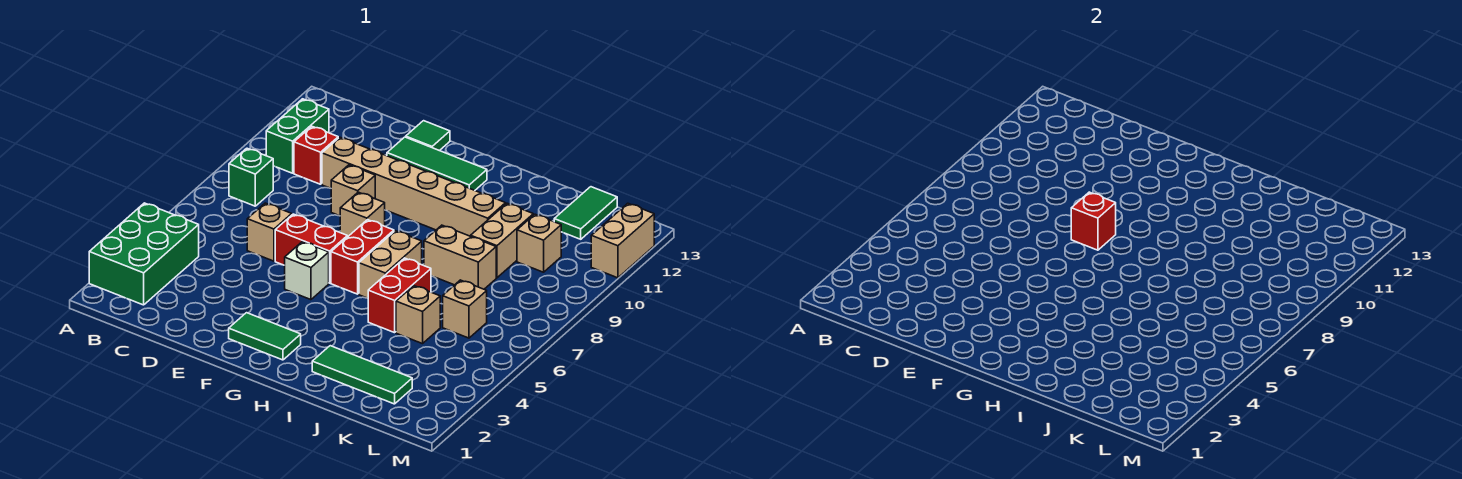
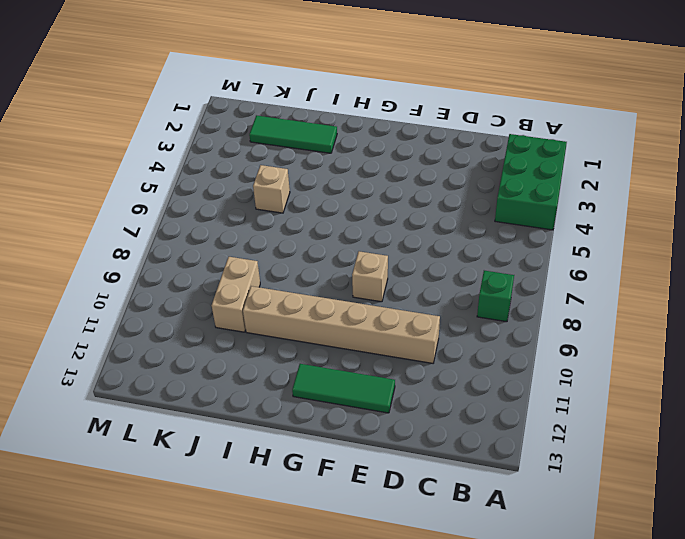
none -> green 1x2 brick [266,99,329,173]
none -> red 1x1 brick [294,126,338,184]
none -> tan 1x1 brick [247,203,292,261]

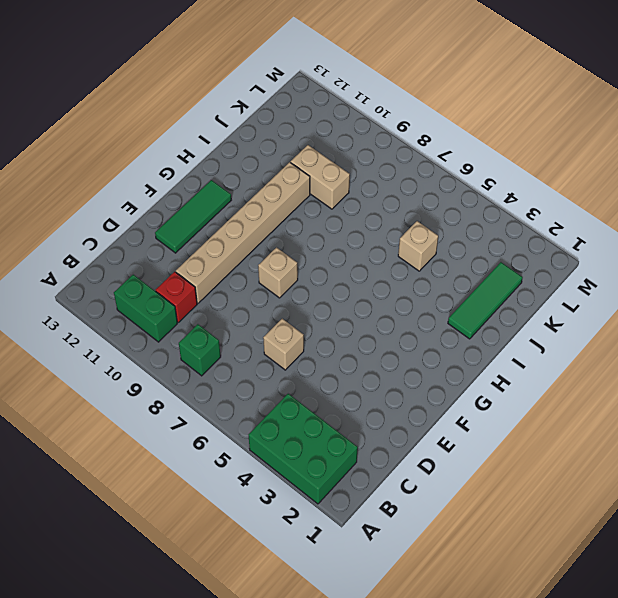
none -> red 1x2 brick [275,214,347,283]
none -> tan 1x1 brick [331,165,375,216]
none -> green 1x1 tile [406,121,450,151]

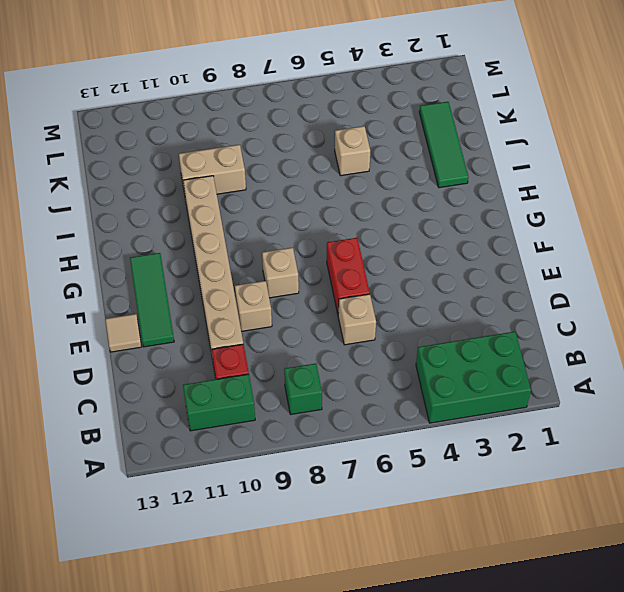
tan 1x1 tile [105,314,142,352] -> green 1x1 tile [406,121,450,151]
none -> green 1x2 tile [229,313,301,360]
none -> white 1x1 brick [285,242,329,300]
none -> red 1x2 brick [331,220,394,294]

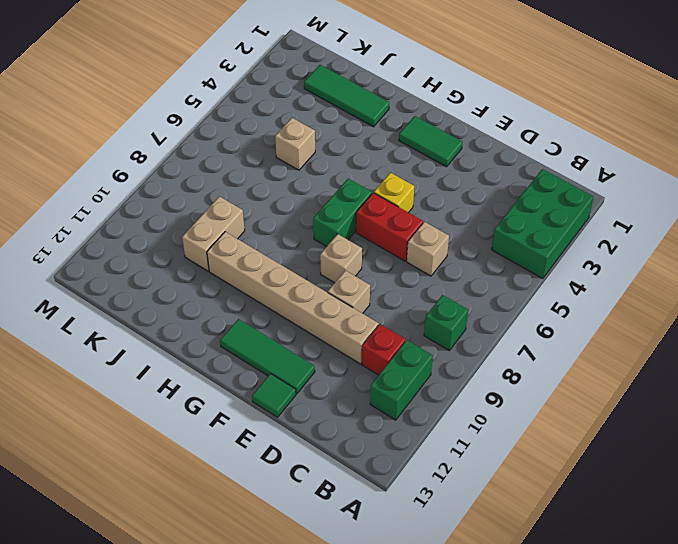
yellow 1x1 brick [374,173,414,213] -> white 1x1 brick [285,242,329,300]
green 1x2 brick [313,179,372,247] -> red 1x2 brick [331,220,394,294]
none -> tan 1x2 brick [359,231,422,298]
none -> red 1x2 brick [368,258,431,333]
none -> tan 1x2 brick [424,225,496,289]

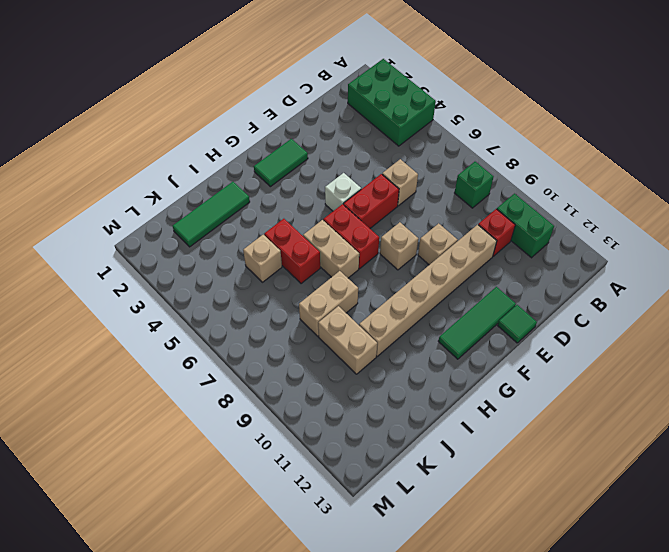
none -> tan 1x1 brick [443,280,487,338]
none -> tan 1x1 brick [517,214,561,272]
none -> green 1x2 tile [554,187,617,239]

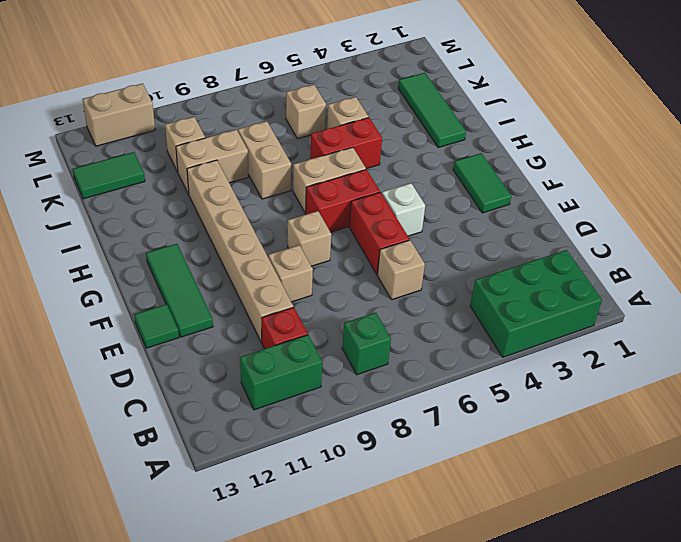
none -> red 1x1 brick [1071,192,1116,250]

